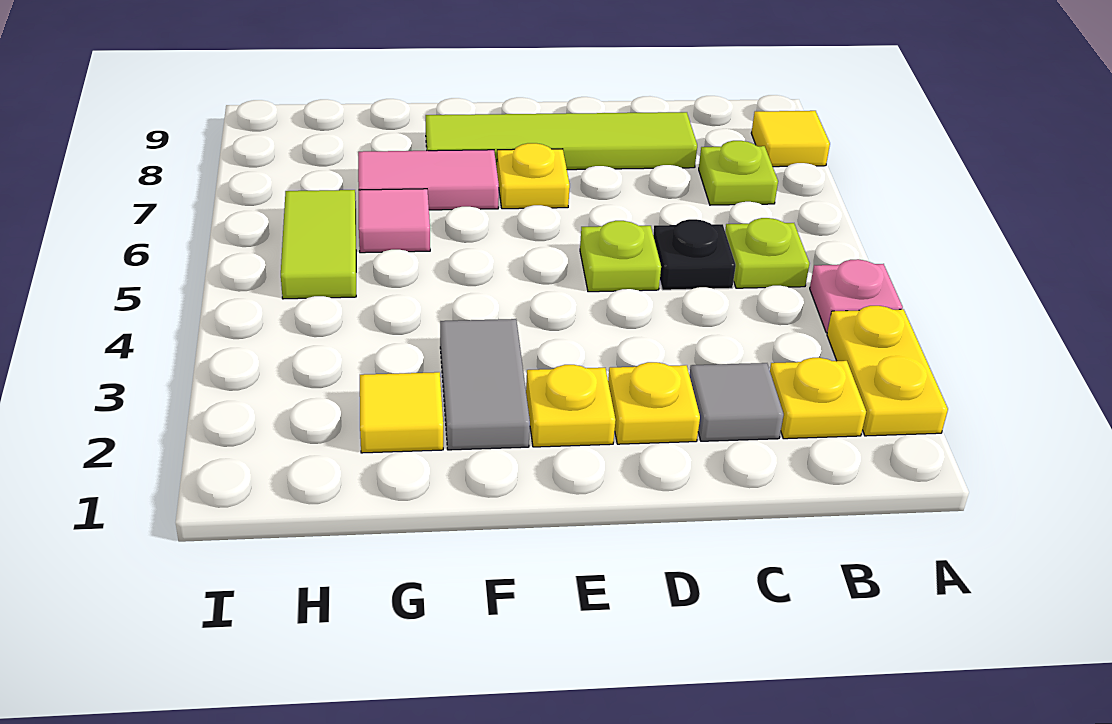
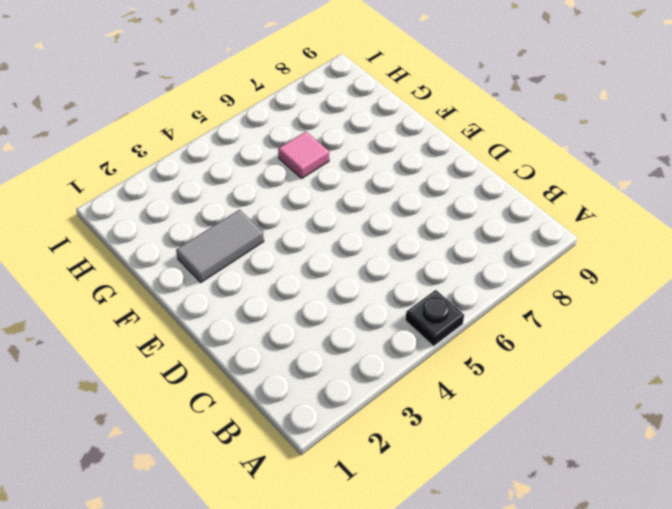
black 1x1 plate [406,290,464,346] -> black 1x1 plate moved to [653,219,736,290]
none -> yellow 1x2 plate [827,306,948,436]
none -> pink 1x1 plate [810,259,903,333]
none -> yellow 1x1 tile [751,111,830,167]

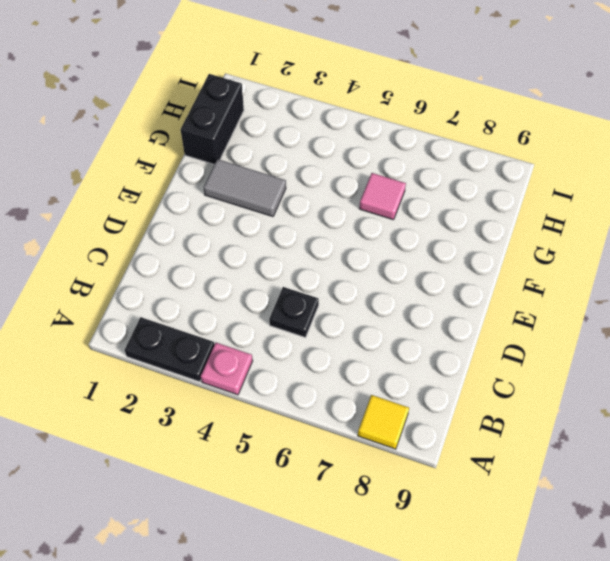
black 1x2 plate [125,317,214,382] -> yellow 1x2 plate [827,306,948,436]
black 1x2 brick [181,74,244,164] -> none
none -> yellow 1x1 plate [770,358,866,439]
none -> lime 1x1 plate [725,218,810,288]
none -> lime 1x1 plate [699,141,778,205]

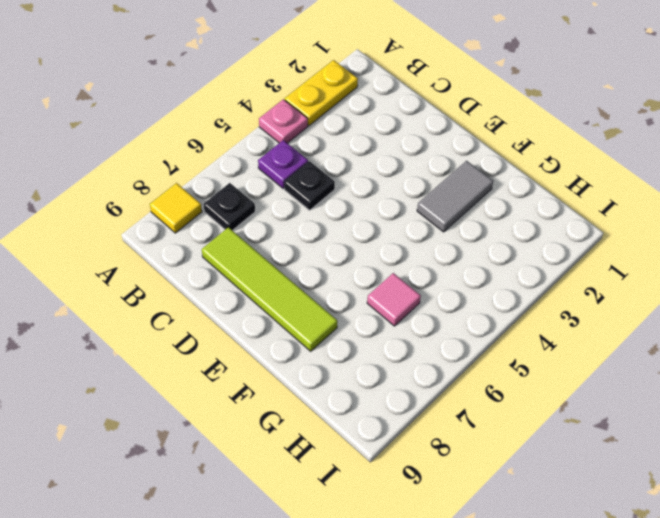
purple 1x1 plate [258,140,308,188] -> lime 1x1 plate [725,218,810,288]
black 1x1 plate [204,183,255,230] -> lime 1x1 plate [699,141,778,205]
none -> yellow 1x1 plate [770,358,866,439]
none -> grey 1x1 tile [689,363,784,441]
none -> yellow 1x1 plate [608,362,700,444]

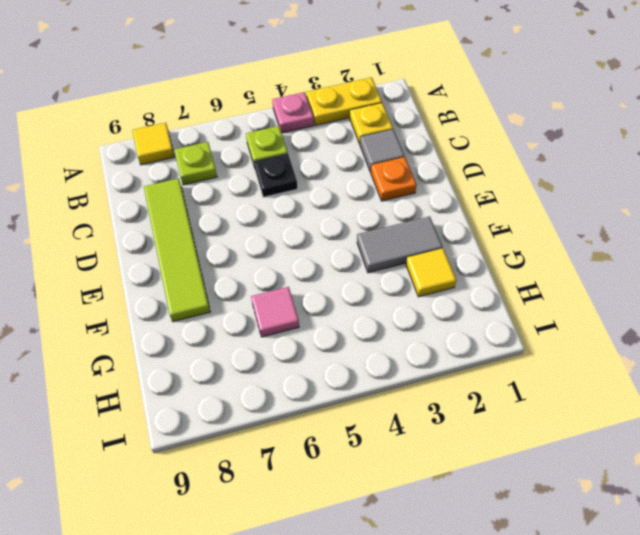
orange 1x1 plate [371,157,417,201] -> yellow 1x1 plate [608,362,700,444]
none -> lime 1x1 plate [580,221,661,292]
none -> yellow 1x1 plate [526,365,616,447]
none -> yellow 1x1 plate [497,143,570,209]

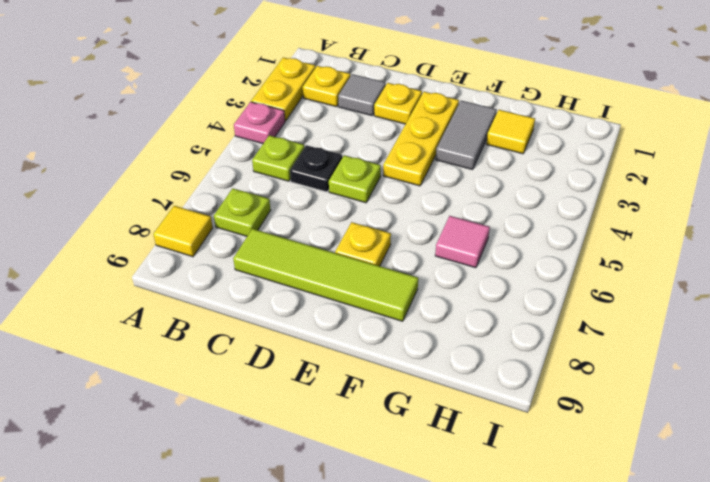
yellow 1x3 plate [383,92,459,186] -> yellow 1x1 plate [526,365,616,447]
none -> pink 1x2 tile [358,150,499,210]
none -> lime 1x2 tile [281,190,356,299]

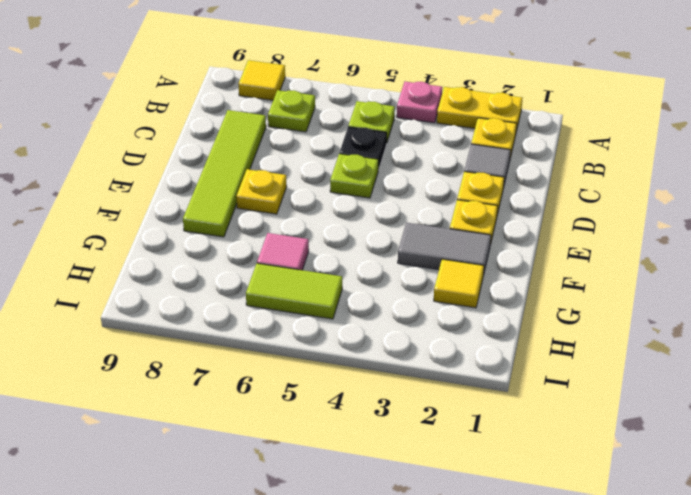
none -> pink 1x2 tile [358,150,499,210]

